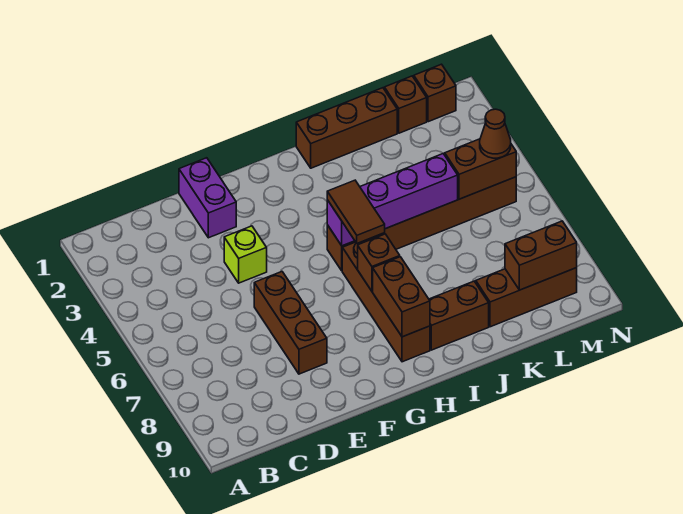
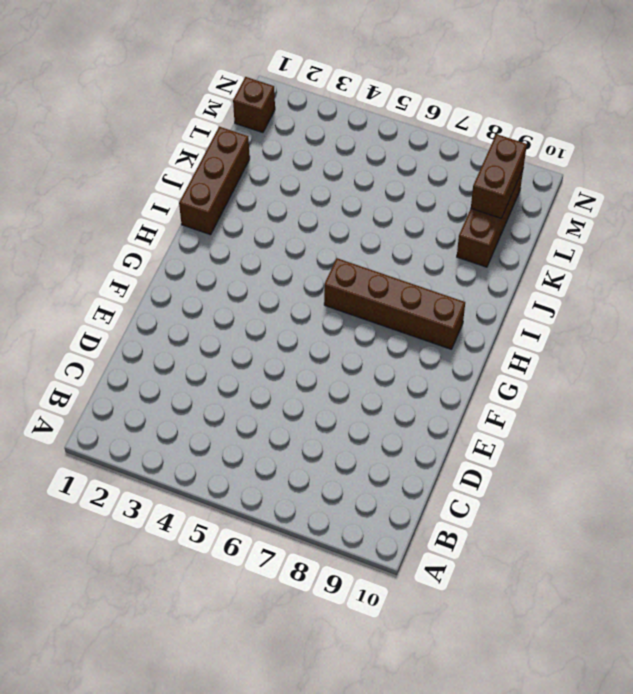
none -> purple 1x2 brick [179,158,236,238]
none -> lime 1x1 brick [224,226,267,283]
none -> brown 1x3 brick [254,272,327,374]

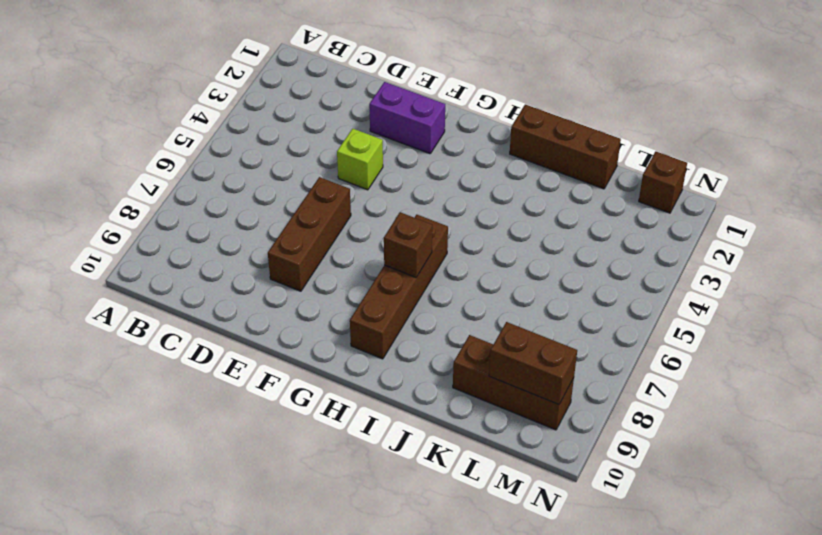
purple 1x2 brick [369,82,445,154] -> purple 1x2 brick turned to [179,158,236,238]
none -> brown 1x6 brick [327,177,516,271]
none -> brown 1x2 brick [429,281,489,350]
none -> brown 1x1 brick [384,76,427,133]

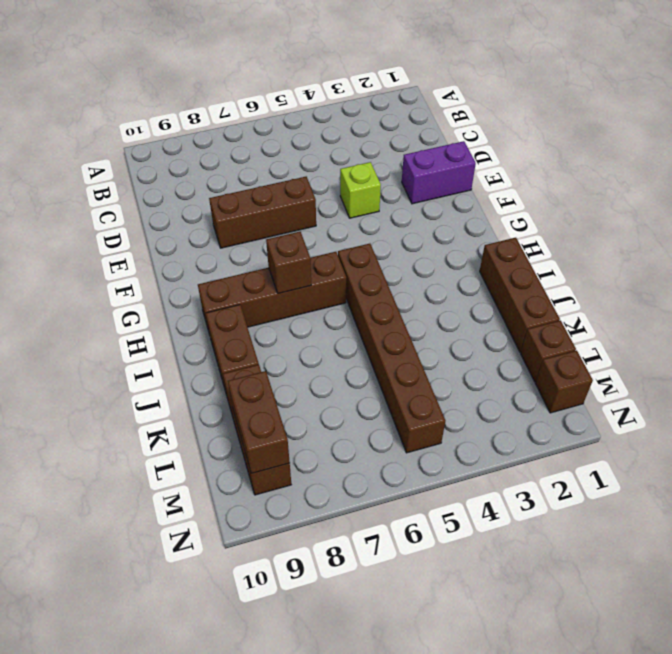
none -> purple 1x4 brick [327,154,458,246]
none -> brown 1x2 brick [373,257,430,337]
none -> brown 1x2 brick [445,139,516,199]

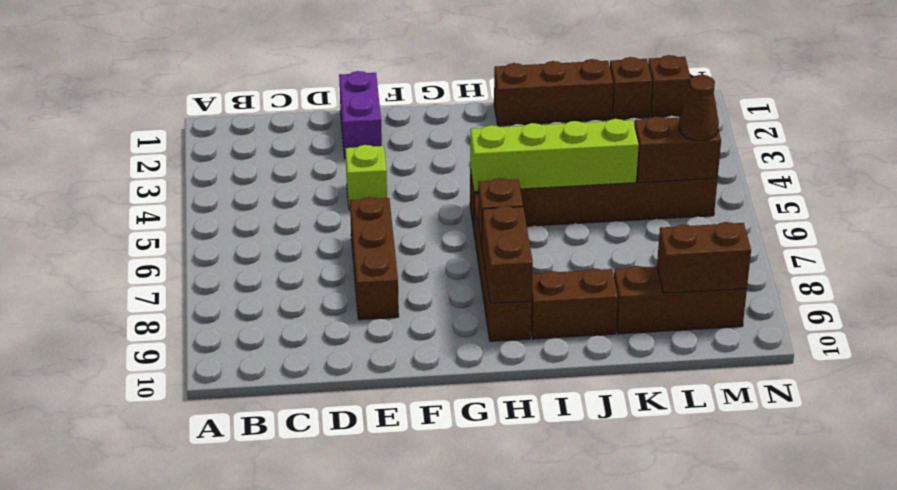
lime 1x4 brick [470,119,639,192] -> purple 1x4 brick [327,154,458,246]
none -> brown 1x2 tile [327,180,385,243]

